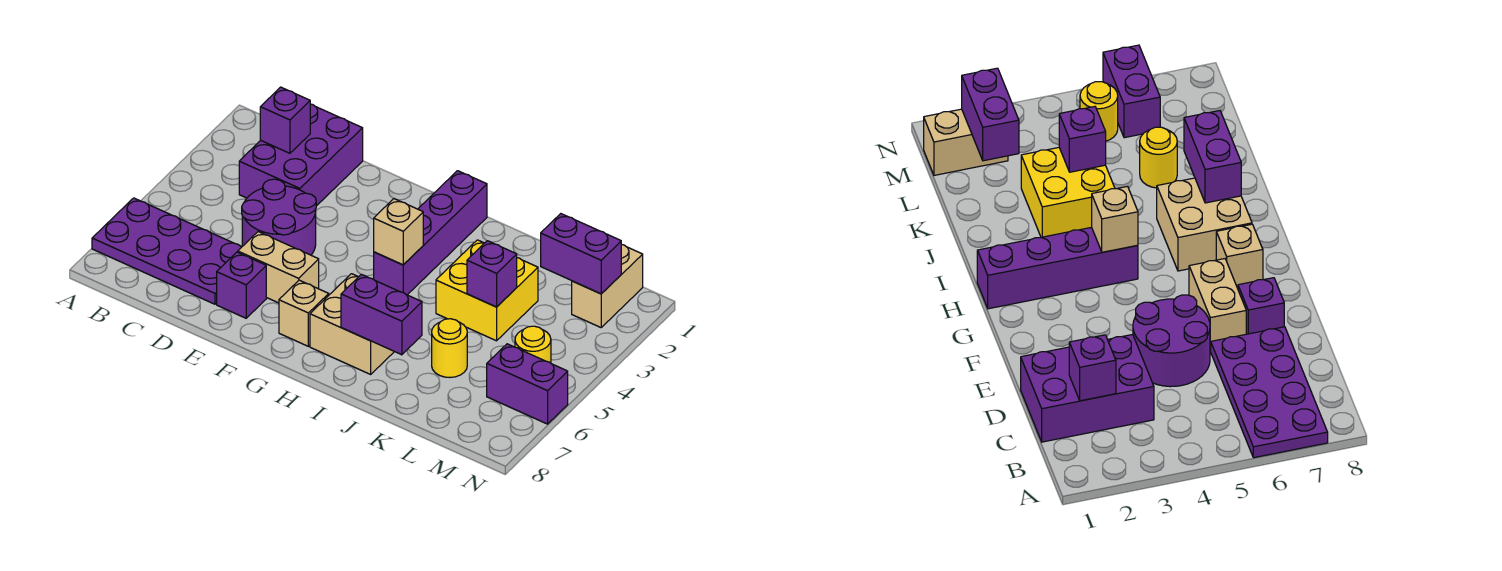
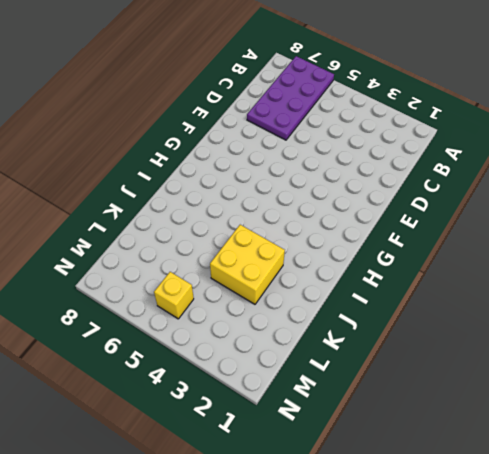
yellow 1x1 brick [154,272,194,319] -> yellow 1x1 round brick [515,326,551,363]
none -> purple 2x3 brick [239,104,363,206]
none -> purple 2x2 round brick [242,179,316,255]
none -> tan 1x2 brick [238,232,319,303]

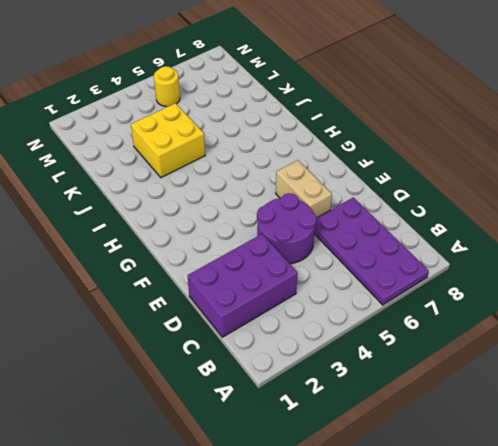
none -> purple 1x1 brick [217,252,266,318]
none -> tan 1x1 brick [279,280,329,346]
none -> purple 1x4 brick [374,171,487,295]

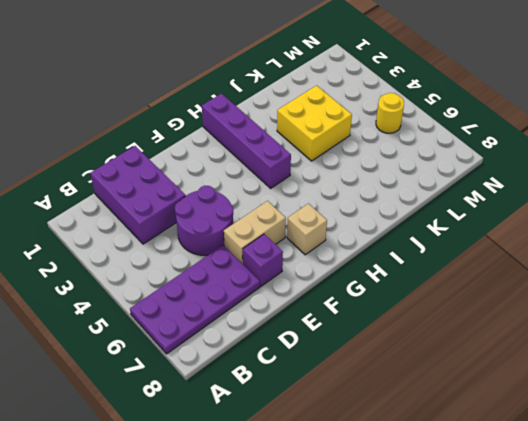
none -> tan 2x2 brick [310,274,394,374]
none -> yellow 1x1 round brick [432,319,467,377]
none -> tan 1x2 brick [572,244,643,327]

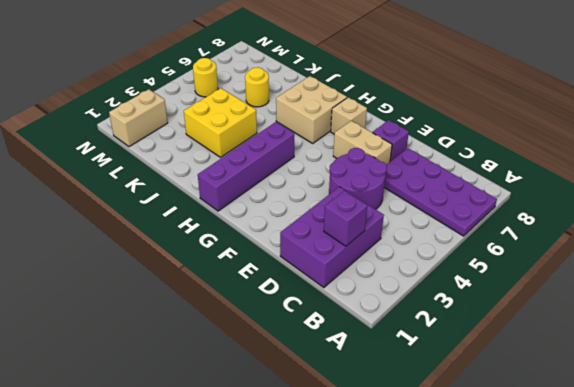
none -> purple 1x2 brick [487,344,568,424]
none -> tan 1x1 brick [374,199,423,265]
none -> purple 1x2 brick [341,274,422,355]

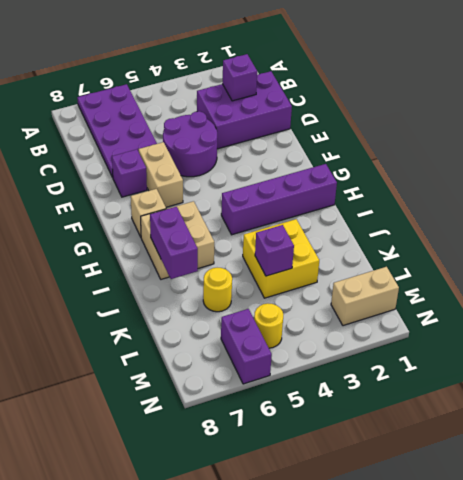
none -> tan 1x1 brick [374,199,423,265]
none -> purple 1x2 brick [541,214,621,294]

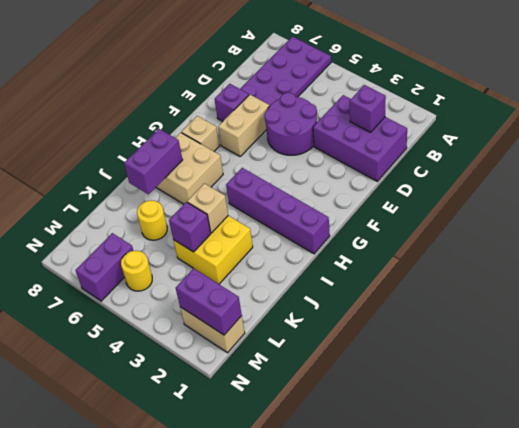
tan 1x1 brick [187,183,228,233] -> tan 1x1 brick moved to [374,199,423,265]
purple 1x2 brick [176,268,242,335] -> purple 1x2 brick turned to [541,214,621,294]

